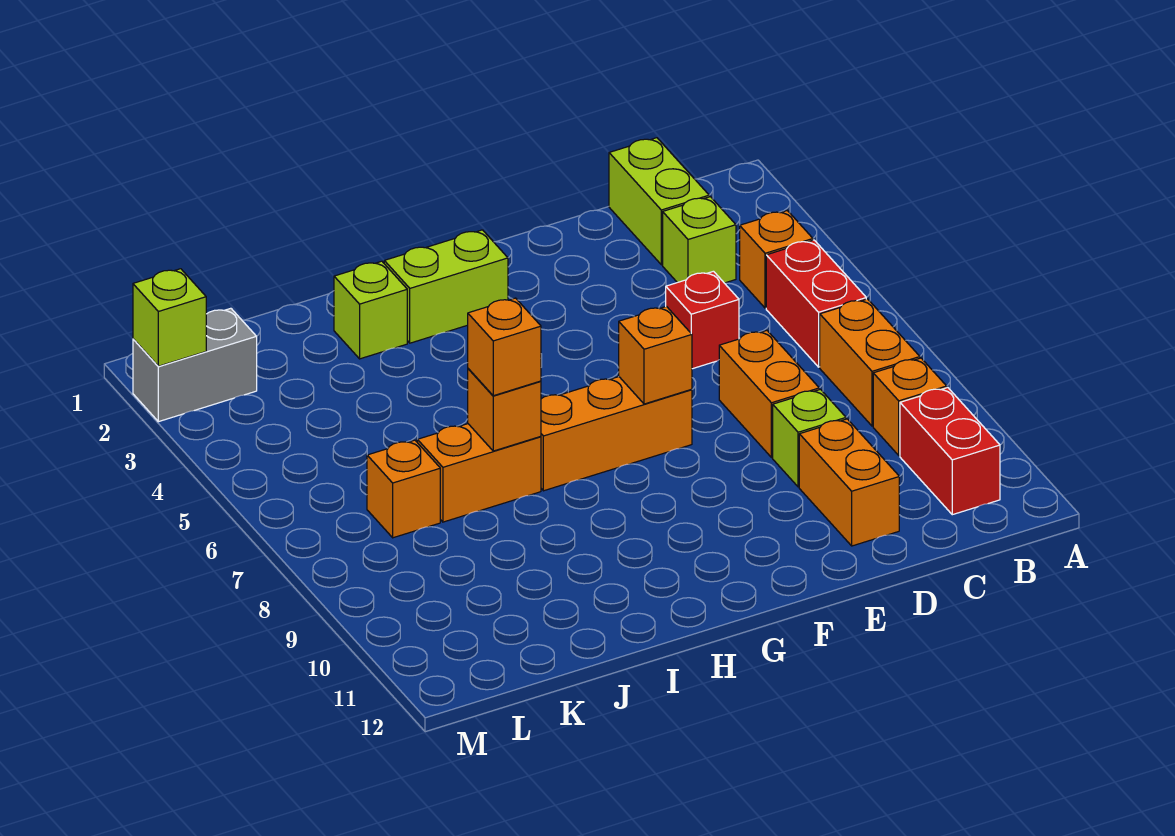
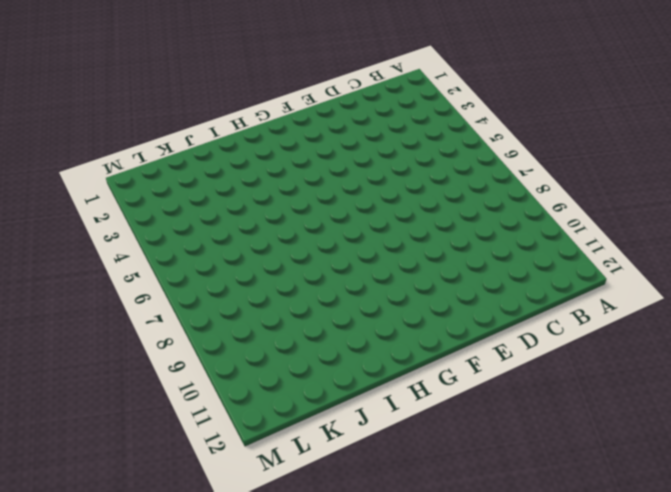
none -> orange 1x1 brick [740,211,813,308]
none -> red 1x2 brick [766,240,866,367]
none -> orange 1x2 brick [820,299,920,426]

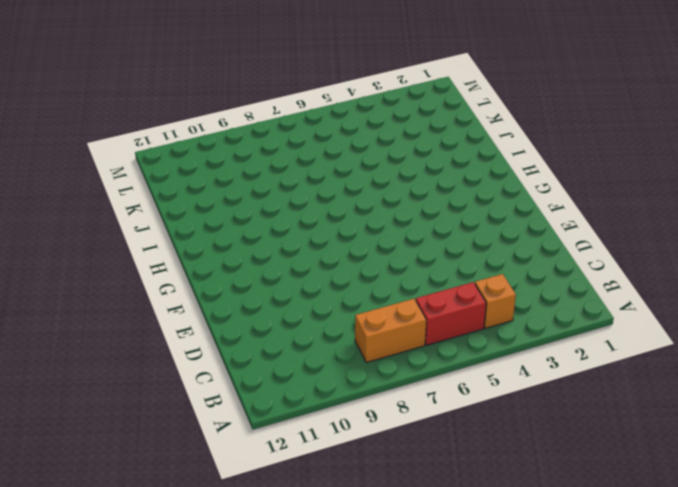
none -> orange 1x1 brick [873,358,947,456]
none -> red 1x2 brick [900,388,1000,515]
none -> lime 1x2 brick [609,138,709,265]

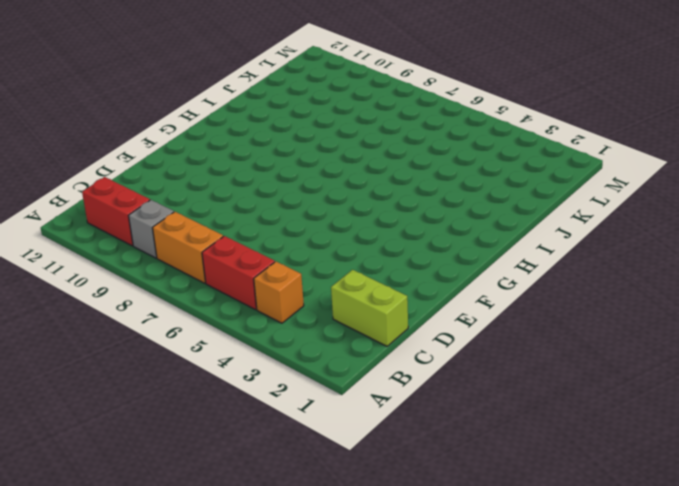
grey 1x1 brick [129,200,174,258] -> orange 1x1 brick [873,358,947,456]
none -> lime 1x1 brick [663,197,736,283]
none -> red 1x1 brick [666,271,739,369]
none -> orange 1x2 brick [719,331,819,458]

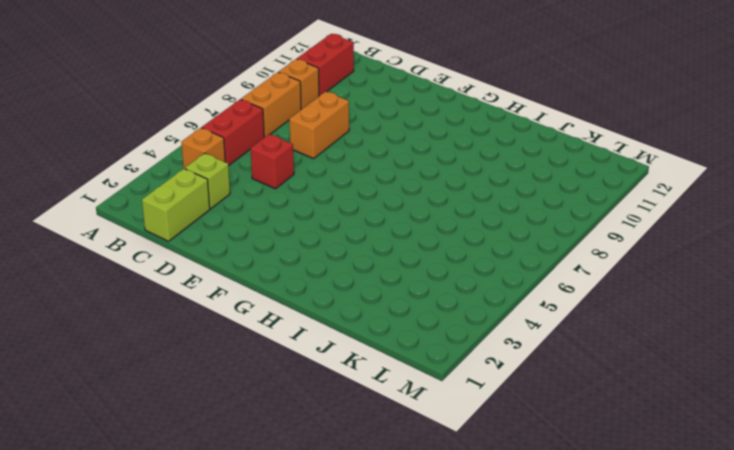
none -> lime 1x1 brick [773,389,846,487]
none -> orange 1x2 brick [799,419,899,546]
none -> orange 1x3 brick [541,377,692,491]

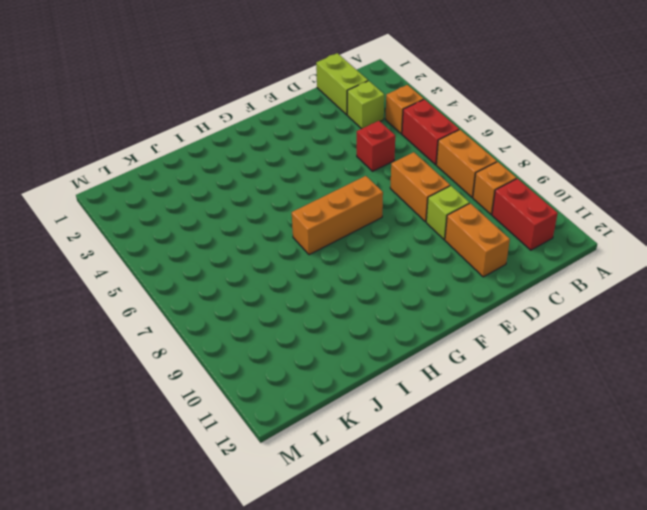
none -> lime 1x2 brick [384,230,508,343]
none -> lime 1x1 brick [334,261,407,359]
none -> orange 1x2 brick [417,424,541,522]

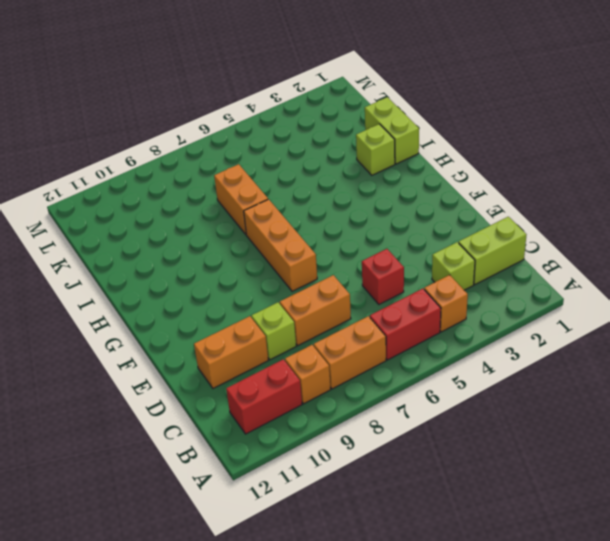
lime 1x2 brick [365,97,419,164] -> lime 1x2 brick moved to [384,230,508,343]
none -> orange 1x1 brick [367,440,440,538]
none -> grey 1x2 brick [133,308,257,422]
none -> orange 1x1 brick [619,306,692,404]

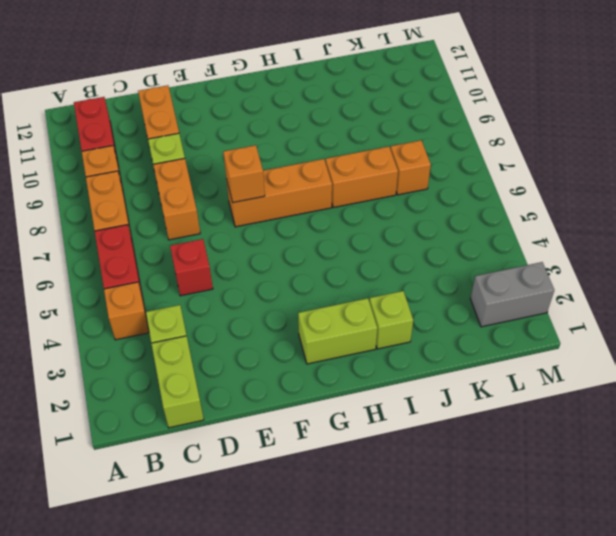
none -> orange 1x1 brick [468,369,541,451]
none -> lime 1x1 brick [133,269,206,366]
none -> orange 1x1 brick [468,298,541,396]

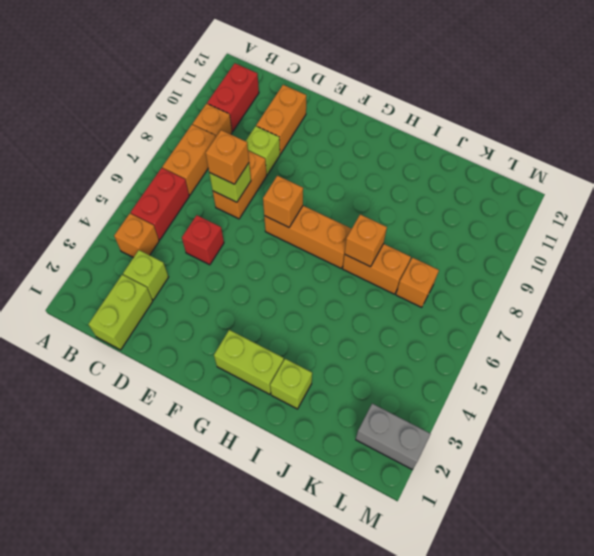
lime 1x1 brick [209,163,251,202] -> lime 1x1 brick moved to [133,269,206,366]
orange 1x1 brick [206,130,249,184] -> orange 1x1 brick moved to [468,298,541,396]

